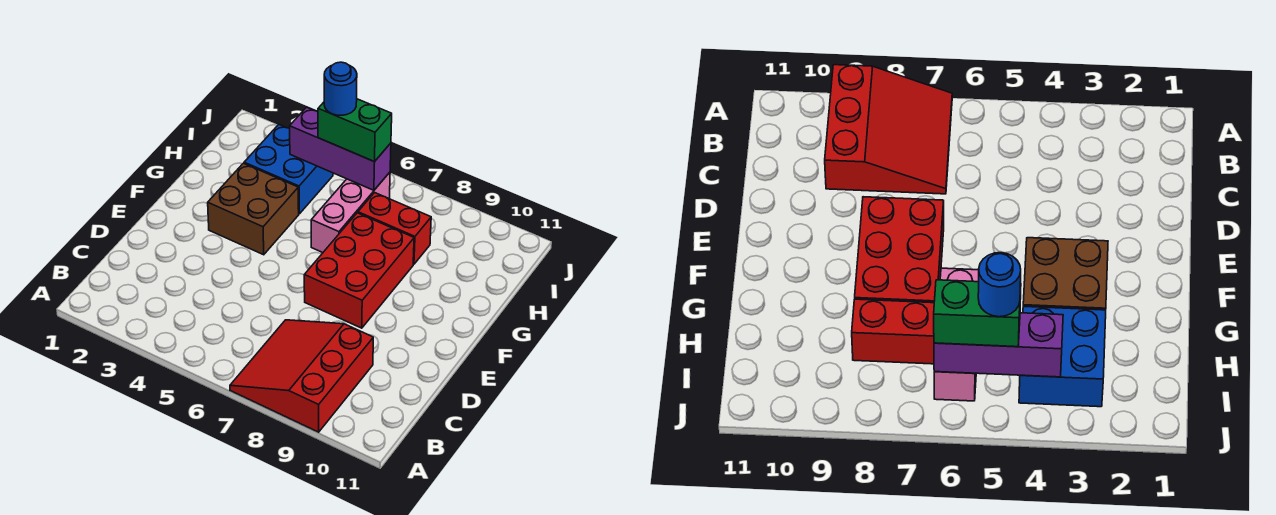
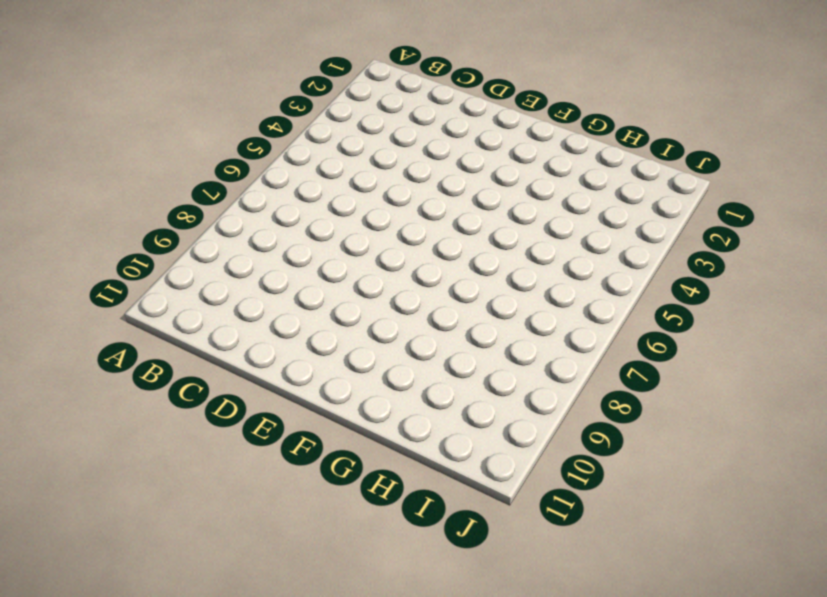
none -> red 3x3 slope [230,320,373,432]
none -> red 2x3 brick [304,213,414,328]

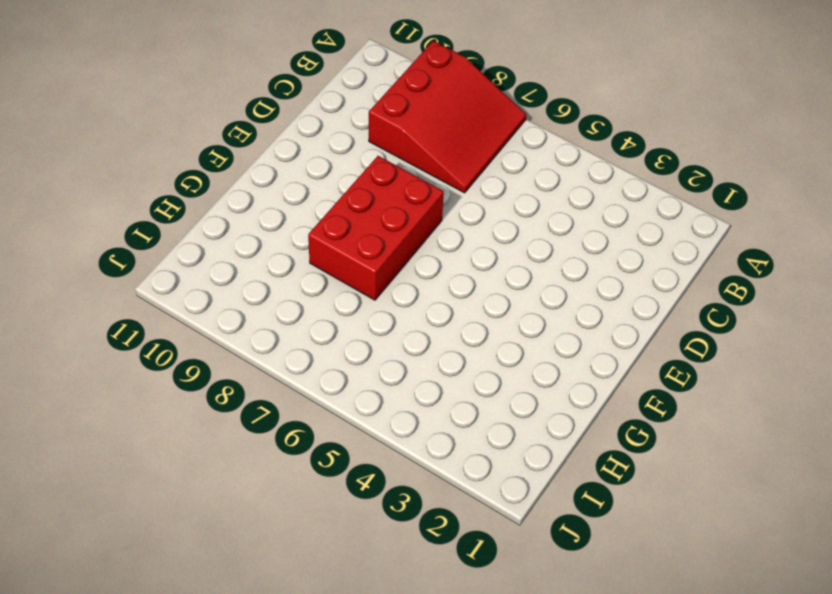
none -> brown 2x2 brick [208,163,299,255]
none -> pink 1x3 brick [311,172,390,253]

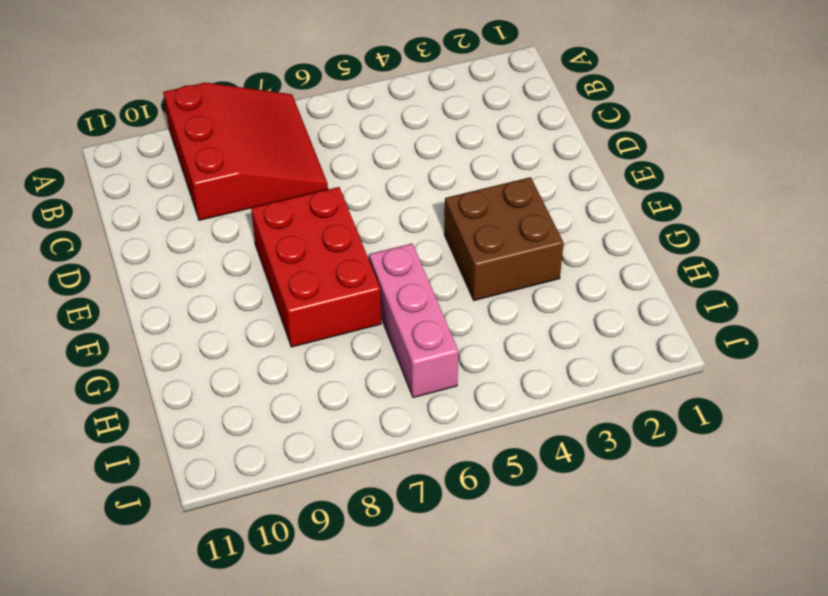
none -> blue 2x2 brick [244,125,333,214]
none -> red 1x2 brick [358,193,431,264]

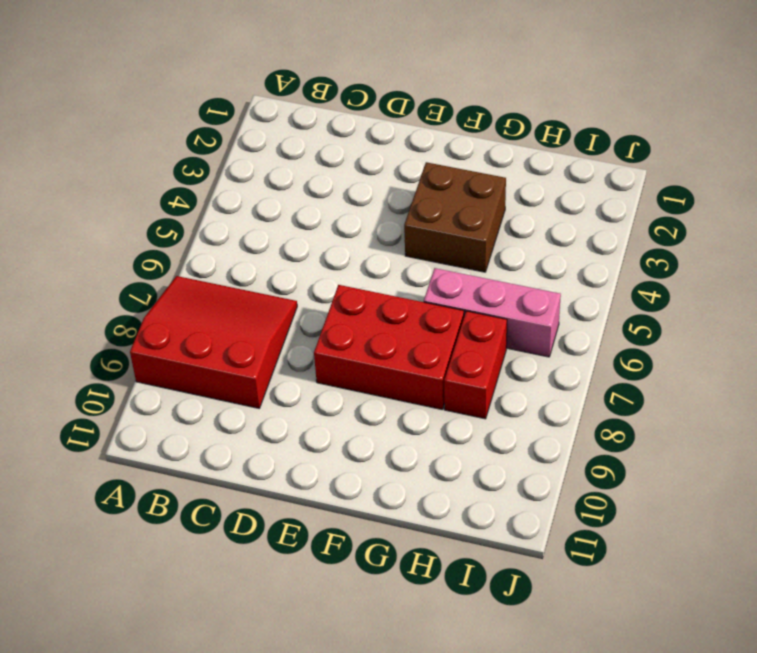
none -> blue 2x2 brick [244,125,333,214]
none -> purple 1x3 brick [290,107,391,190]

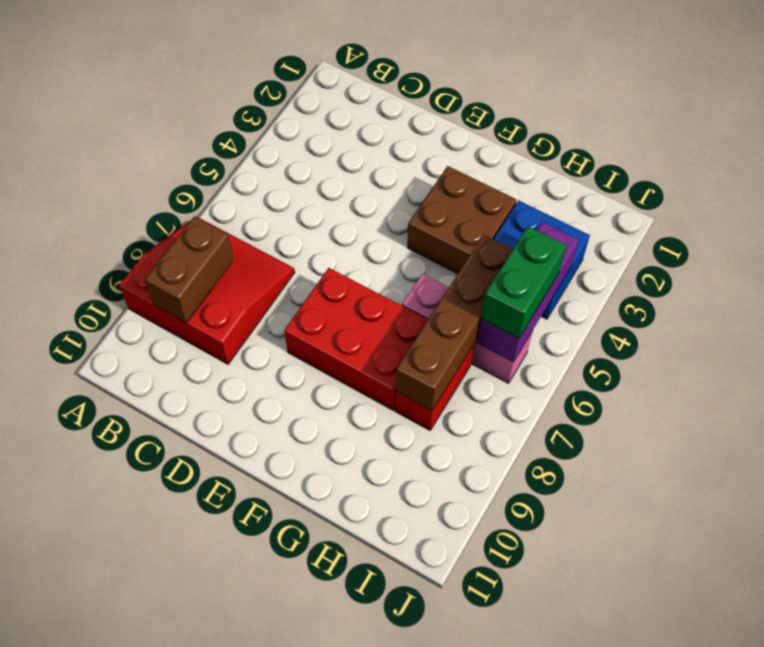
brown 1x2 brick [145,217,234,323] -> none
brown 1x4 brick [396,235,513,410] -> none
none -> blue 1x1 round brick [324,62,357,115]

